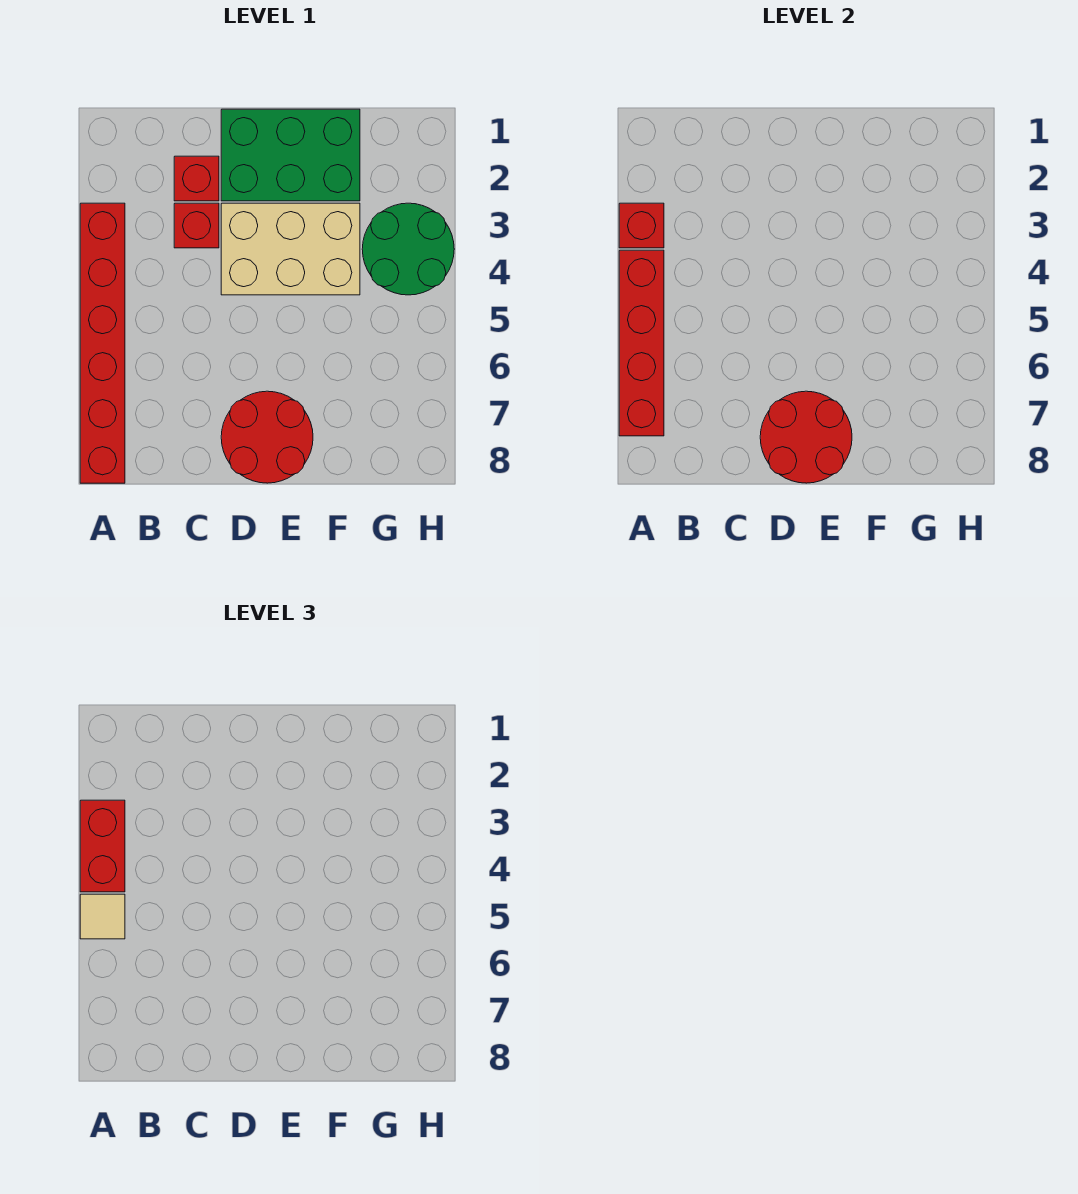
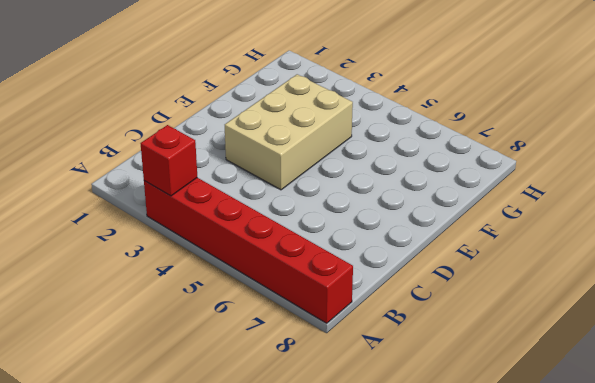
none -> red 1x1 brick [174,156,219,201]
none -> red 1x1 brick [174,203,219,248]
none -> green 2x3 brick [221,109,360,201]

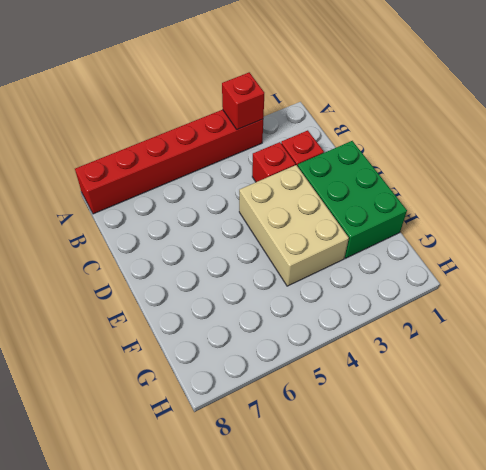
none -> red 2x2 round brick [221,391,313,483]
none -> green 2x2 round brick [362,203,454,295]
none -> red 1x4 brick [619,250,664,436]

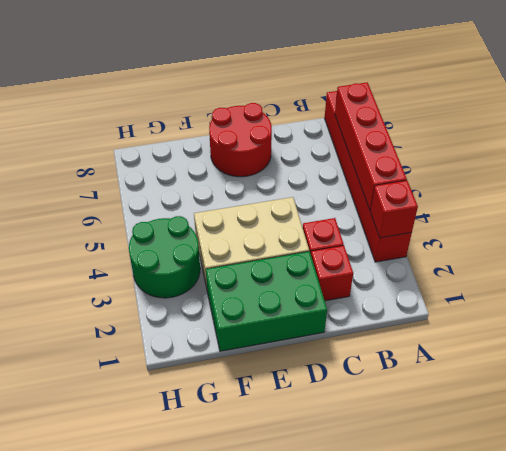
none -> red 2x2 round brick [760,391,852,483]
none -> red 1x2 brick [80,800,125,892]
none -> tan 1x1 tile [80,894,125,939]

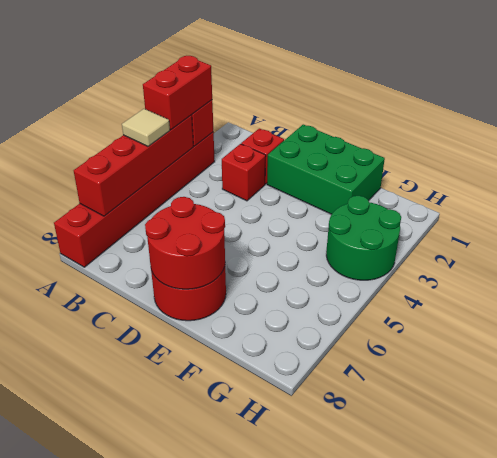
none -> tan 2x3 brick [221,203,360,295]

